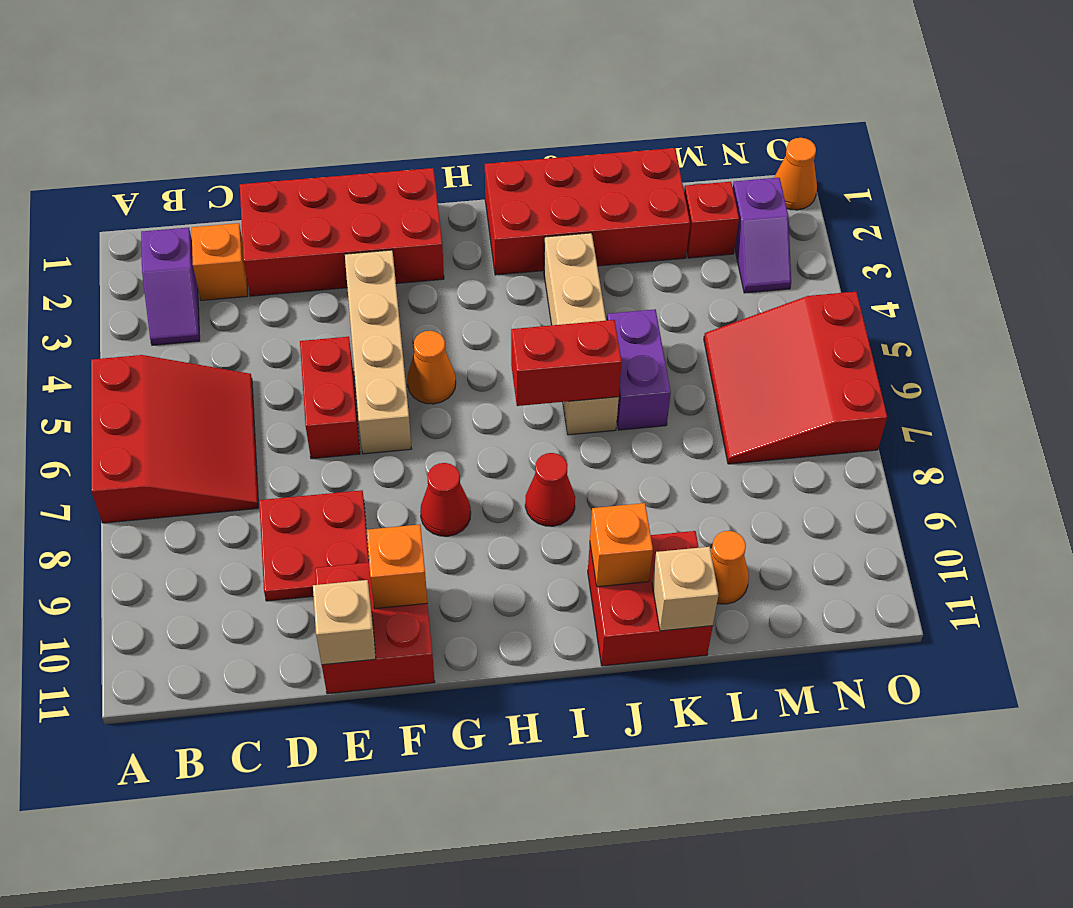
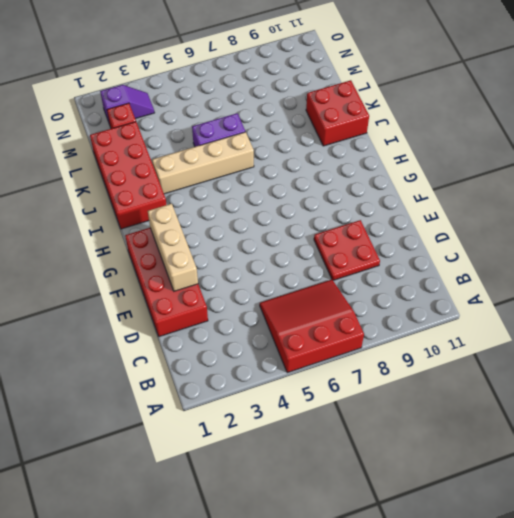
tan 1x3 brick [148,204,198,291] -> none
none -> purple 1x2 slope [141,228,200,345]
none -> orange 1x1 brick [192,223,248,300]
none -> red 1x2 brick [300,337,360,459]

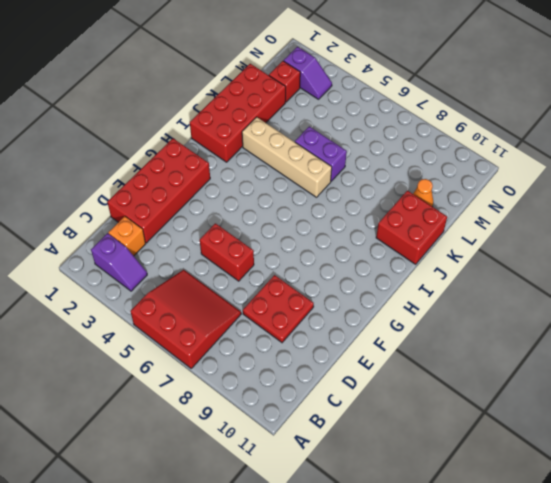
none -> red 2x2 brick [315,562,435,694]
none -> tan 1x4 brick [345,250,412,454]
none -> orange 1x1 cone [407,331,456,404]

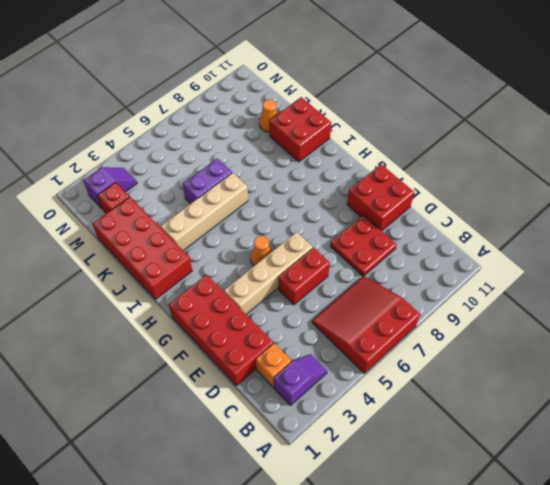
none -> red 1x1 cone [420,463,471,536]
none -> red 1x1 cone [525,453,575,526]
none -> red 3x3 slope [704,292,887,464]

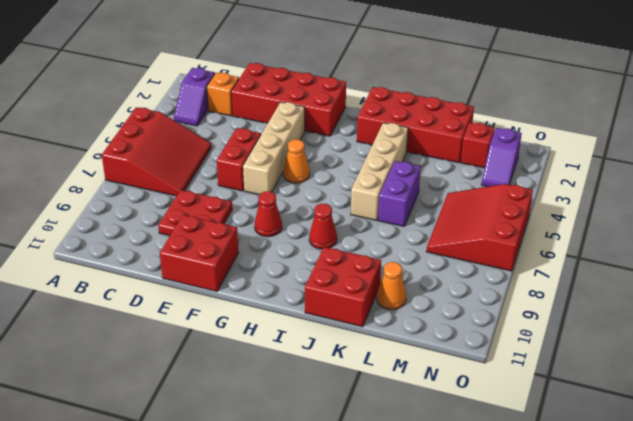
none -> orange 1x1 cone [774,138,817,210]
none -> tan 1x1 brick [313,580,376,665]
none -> orange 1x1 brick [366,525,427,609]

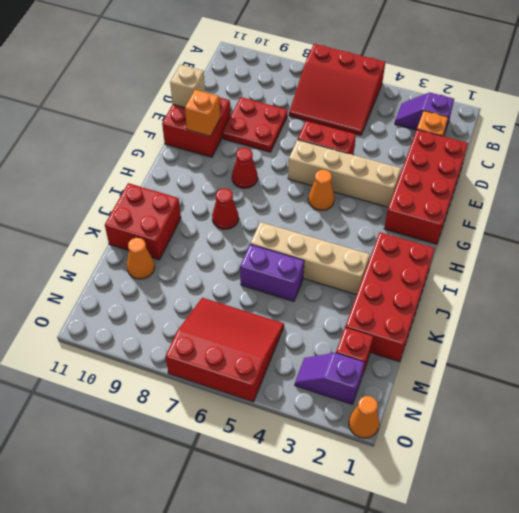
none -> red 1x2 brick [511,320,622,406]
none -> orange 1x1 brick [590,503,653,587]
none -> tan 1x1 brick [652,547,719,631]

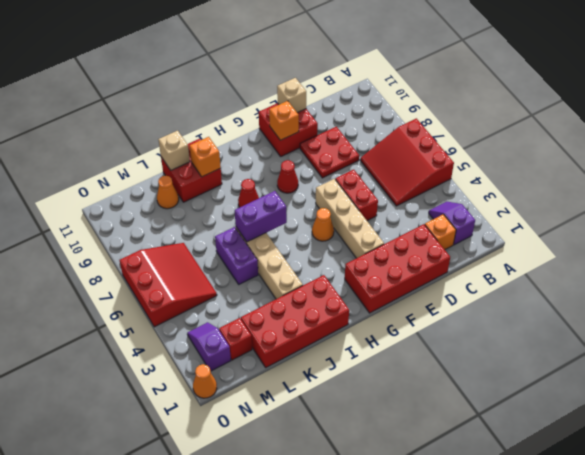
purple 1x2 brick [235,191,287,242] -> red 1x2 brick [511,320,622,406]

